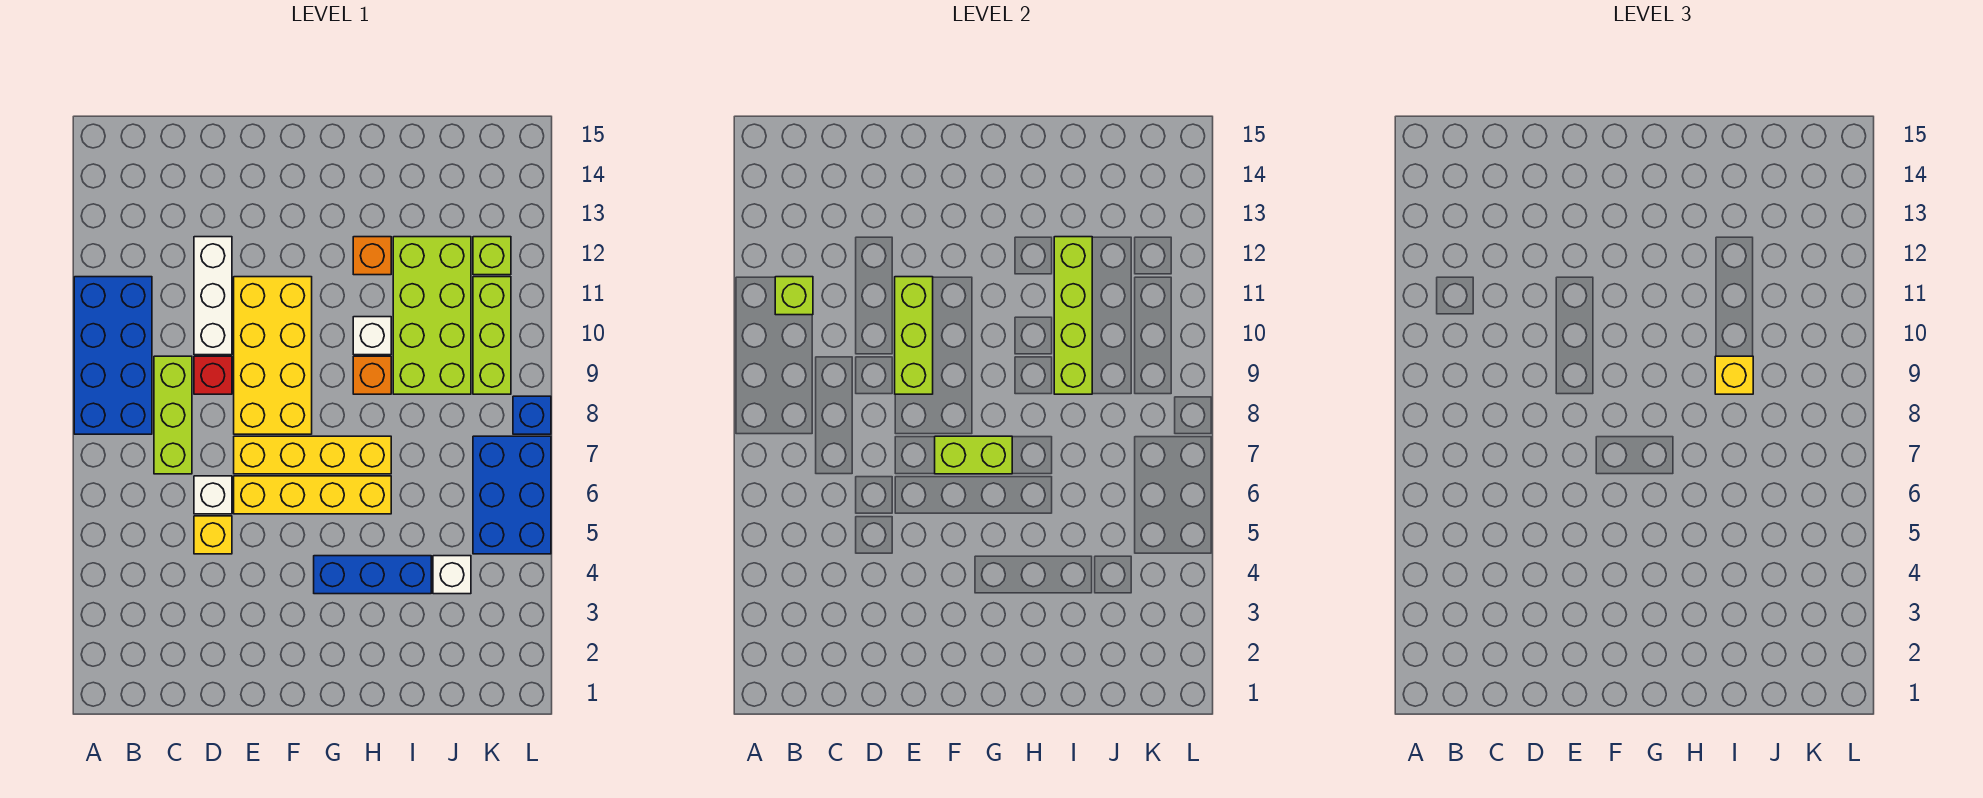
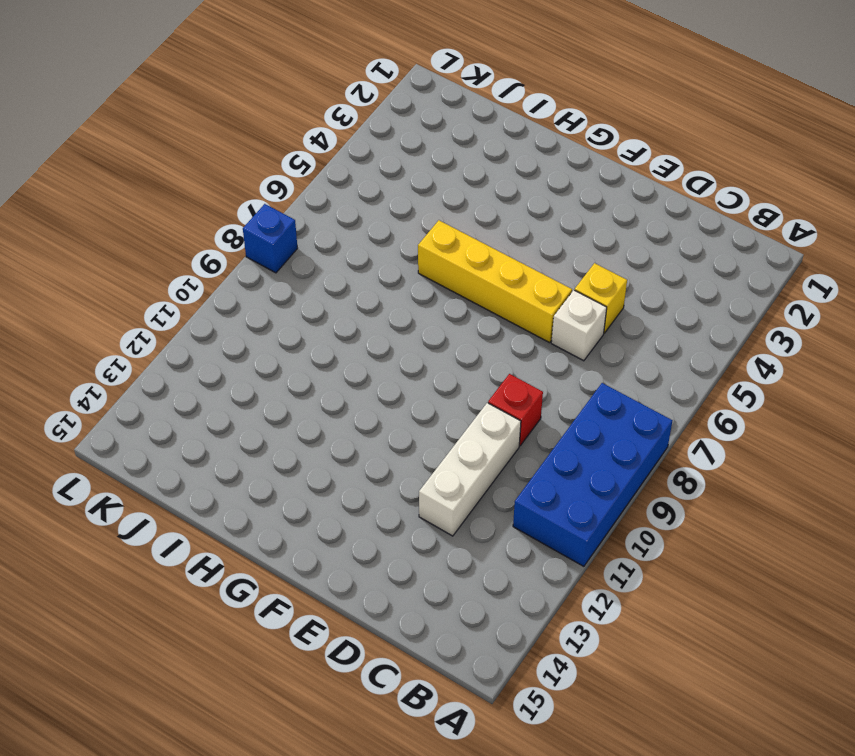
none -> lime 1x3 brick [154,356,192,474]
none -> yellow 1x4 brick [234,436,391,474]
none -> yellow 2x4 brick [234,277,312,434]

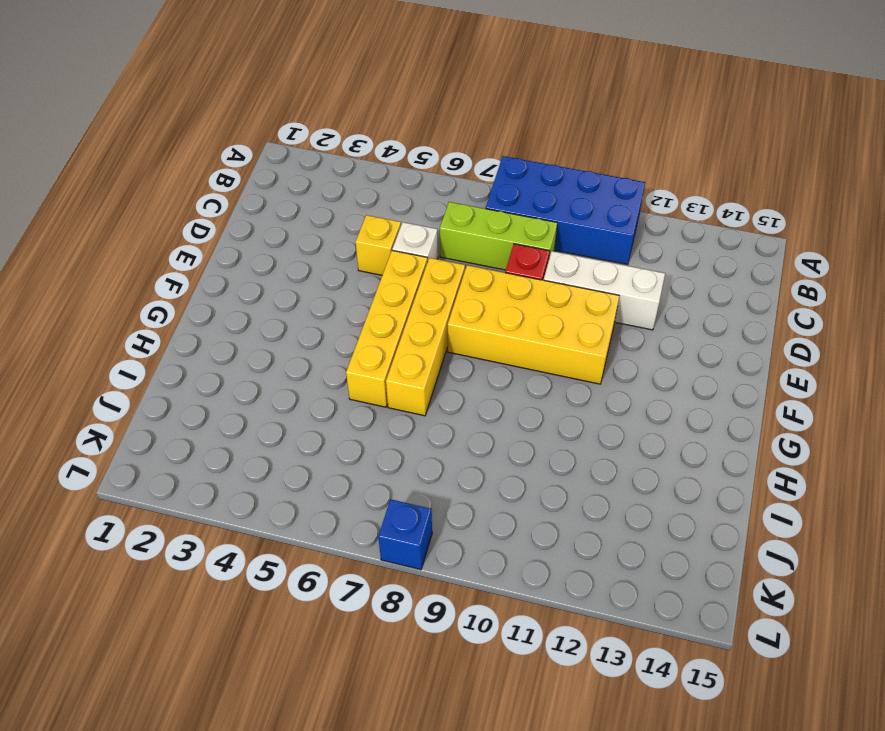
none -> blue 1x3 brick [314,556,431,594]
none -> orange 1x1 brick [353,356,391,394]
none -> white 1x1 brick [353,317,391,355]

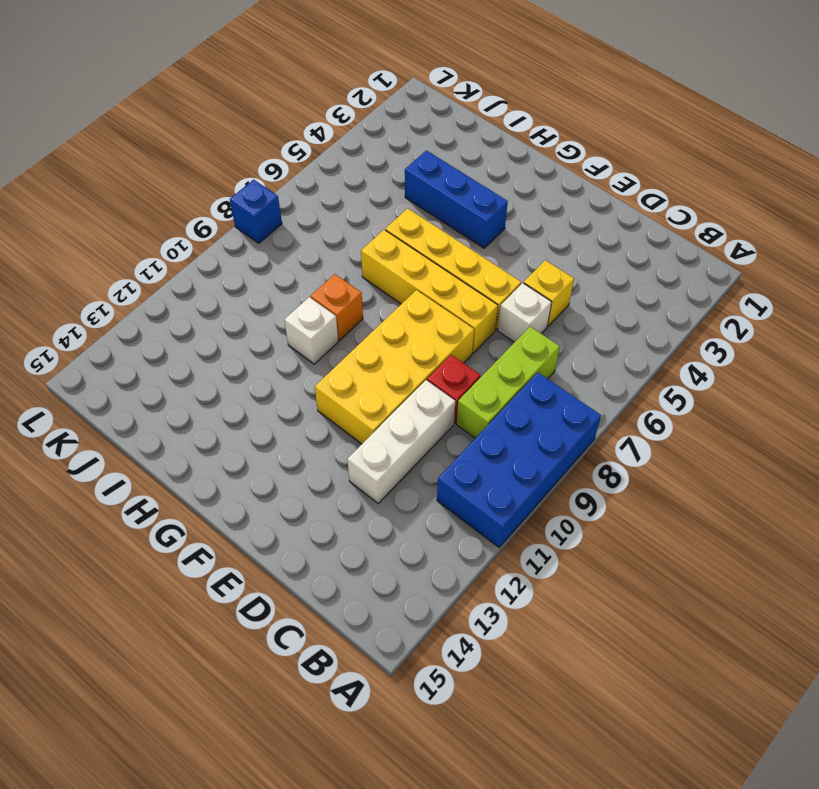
none -> orange 1x1 brick [353,237,391,275]
none -> lime 2x4 brick [393,237,471,394]
none -> white 1x1 brick [433,556,471,594]

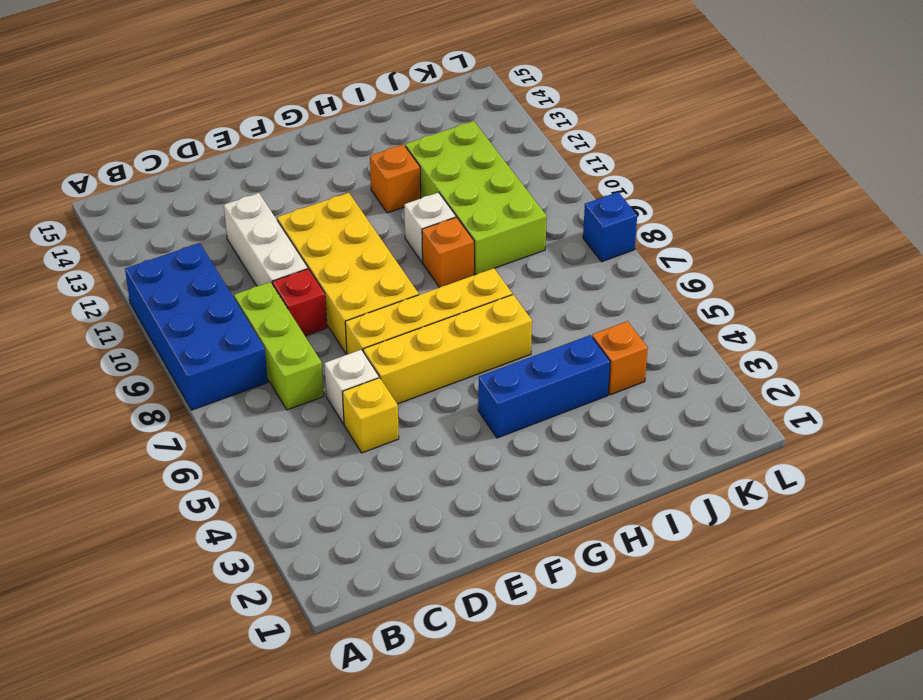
orange 1x1 brick [592,321,648,395] -> white 1x1 brick [433,556,471,594]
none -> blue 2x3 brick [473,436,551,554]
none -> lime 1x3 brick [473,277,511,394]
none -> lime 1x1 brick [473,237,511,275]

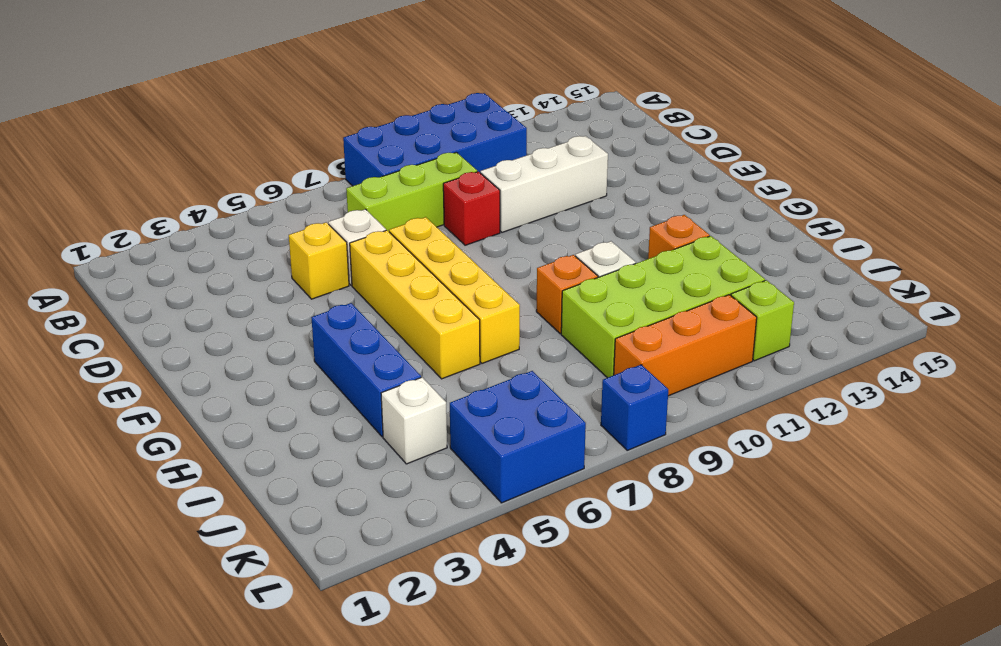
blue 2x2 brick [450,371,586,503] -> blue 2x3 brick [473,436,551,554]
orange 1x3 brick [614,295,757,396] -> lime 1x3 brick [473,277,511,394]
none -> yellow 2x4 brick [234,277,312,434]
none -> lime 1x1 brick [775,277,813,315]
none -> lime 1x3 brick [895,277,933,394]

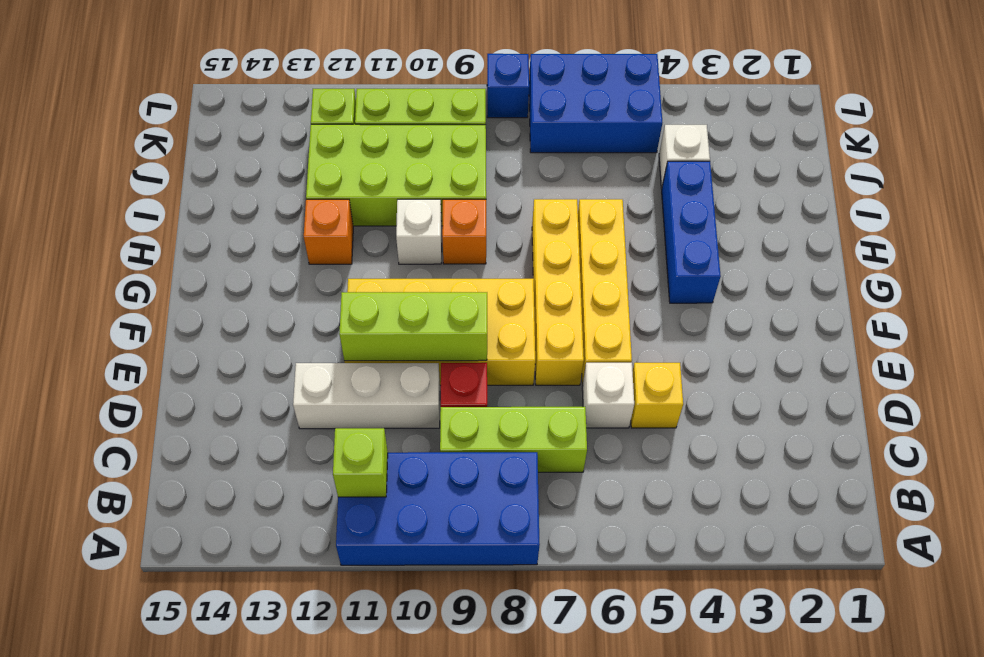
none -> lime 1x2 brick [935,436,1012,474]
none -> lime 1x4 brick [1054,237,1092,394]
none -> yellow 1x1 brick [1715,356,1753,394]

